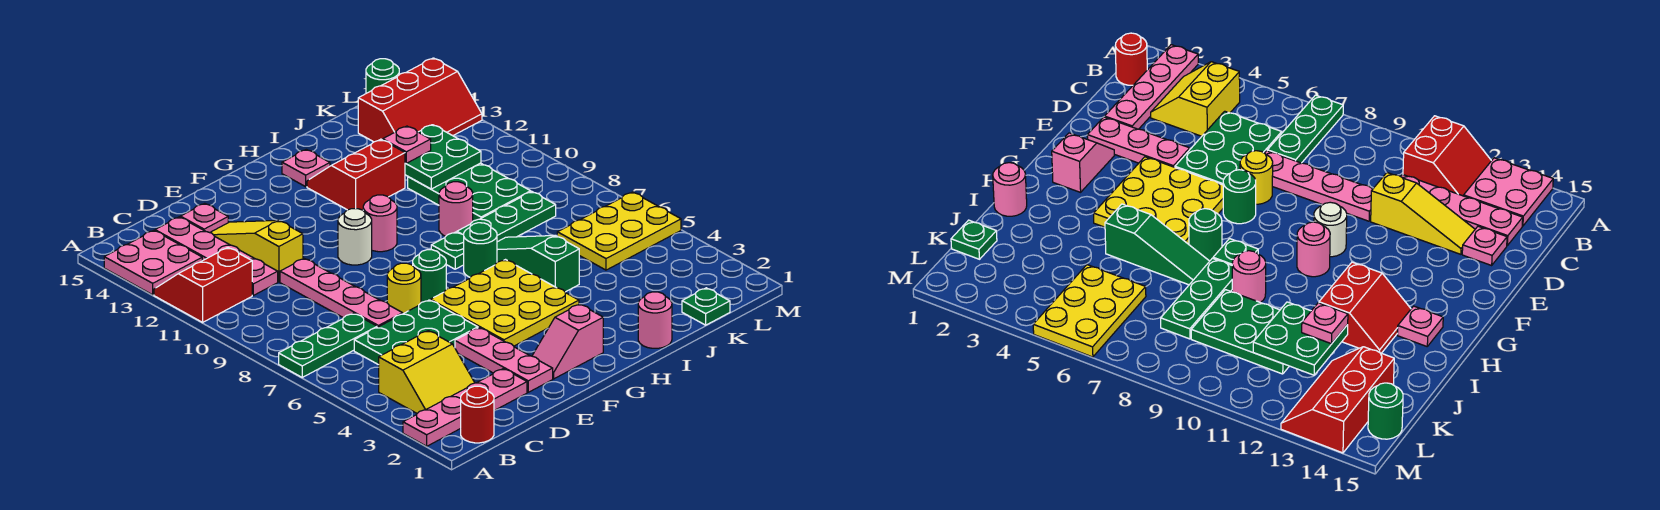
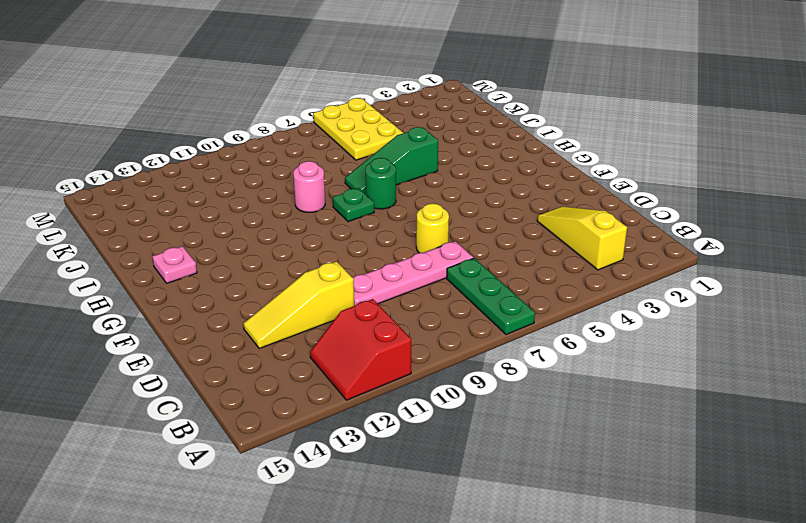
yellow 1x3 slope [537,207,627,270] -> yellow 2x2 slope [379,331,475,413]
none -> pink 1x4 plate [403,369,527,446]
none -> pink 2x2 plate [104,230,202,295]
none -> red 1x1 round brick [461,386,494,443]
none -> green 2x3 plate [354,300,478,365]

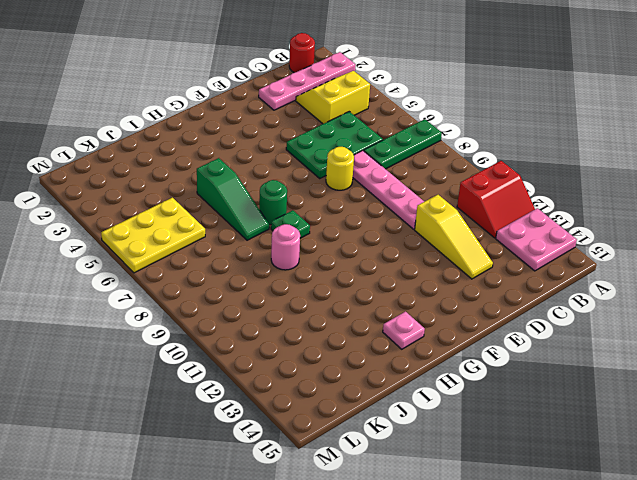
none -> pink 1x4 plate [155,217,278,295]
none -> pink 1x1 plate [180,203,228,233]
none -> pink 1x3 plate [455,328,553,392]
none -> pink 1x2 slope [532,304,603,379]

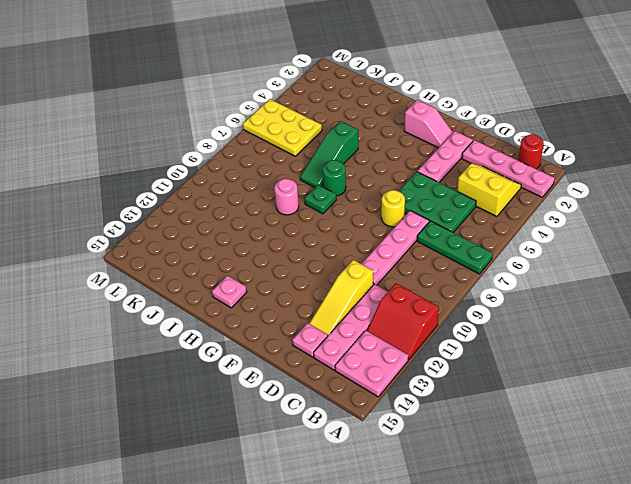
none -> yellow 3x3 plate [430,260,579,346]
none -> green 1x1 round brick [413,250,446,302]
none -> white 1x1 round brick [338,209,372,265]
none -> pink 1x1 round brick [363,195,397,252]

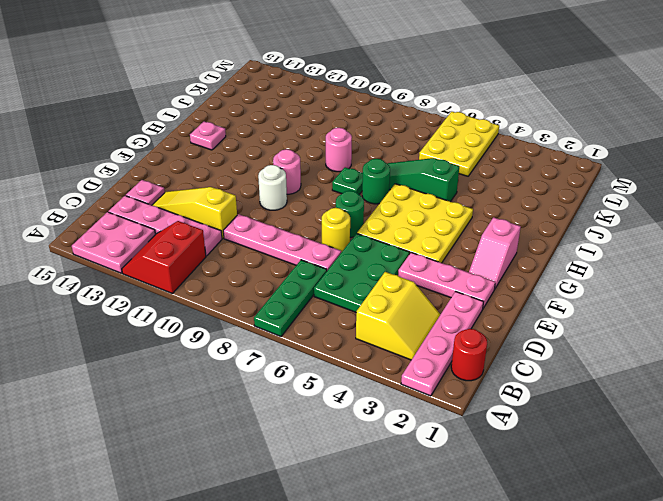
none -> red 2x2 slope [307,139,405,210]
none -> pink 1x1 round brick [638,292,672,348]
none -> green 1x3 plate [457,192,556,242]
none -> green 2x3 plate [408,163,531,221]

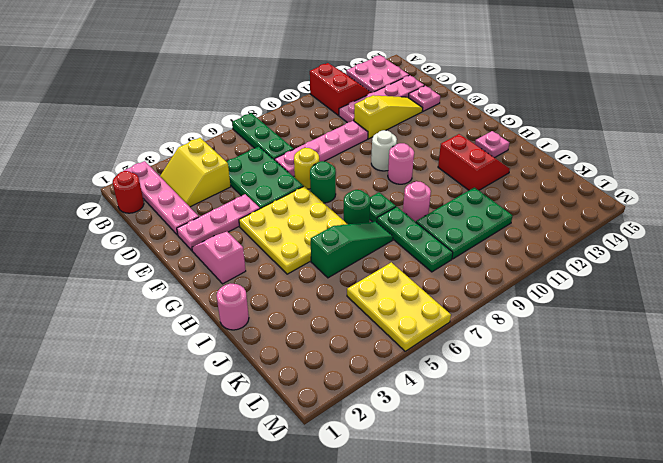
none -> green 1x1 plate [682,288,730,325]
none -> red 2x3 slope [358,58,482,142]
none -> green 1x1 round brick [366,59,399,93]
none -> green 2x2 plate [405,125,481,189]

